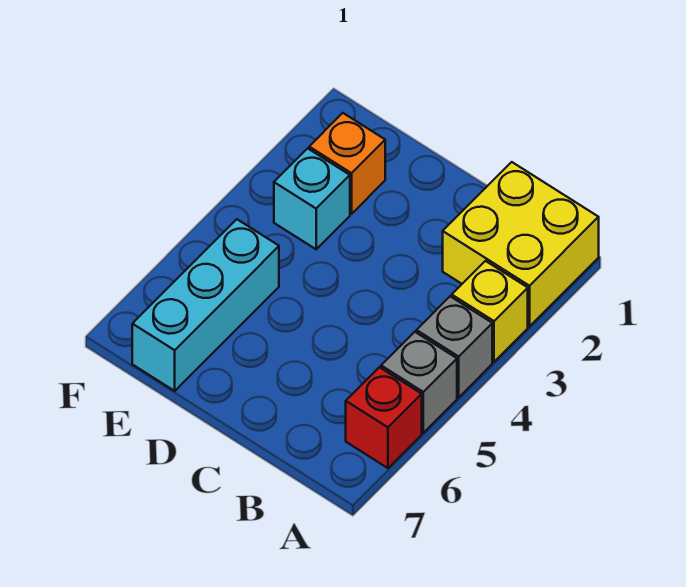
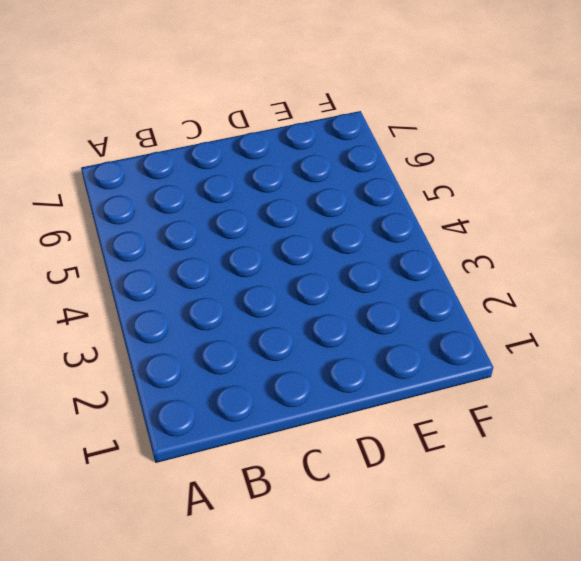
none -> yellow 2x2 brick [443,162,599,327]
none -> yellow 1x1 brick [452,261,528,362]

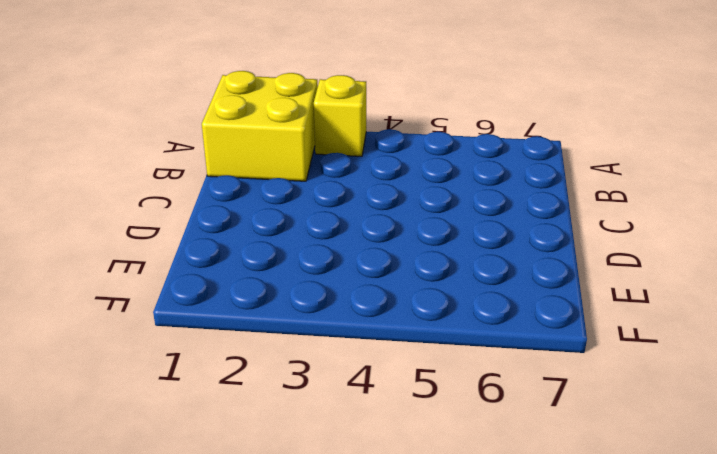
none -> grey 1x1 brick [416,296,492,397]
none -> grey 1x1 brick [381,332,457,433]

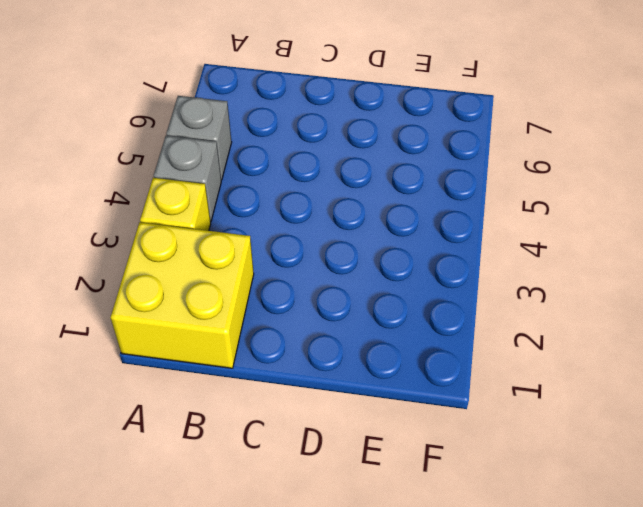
none -> red 1x1 brick [346,367,422,468]
none -> orange 1x1 brick [309,113,385,214]

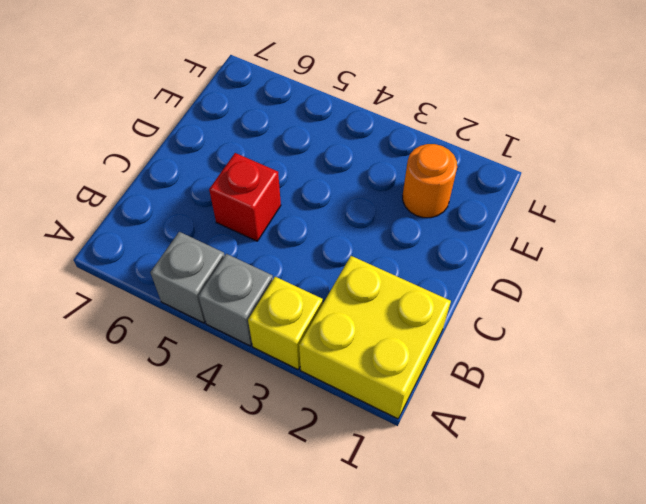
red 1x1 brick [209,153,281,241] -> red 1x1 brick moved to [346,367,422,468]
orange 1x1 round brick [403,144,457,218] -> orange 1x1 brick [309,113,385,214]
none -> cyan 1x1 brick [274,148,350,249]
none -> cyan 1x3 brick [132,219,279,391]

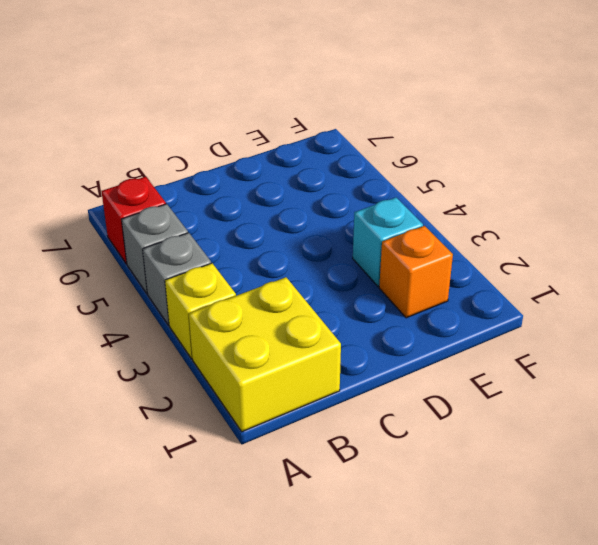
none -> cyan 1x3 brick [132,219,279,391]

